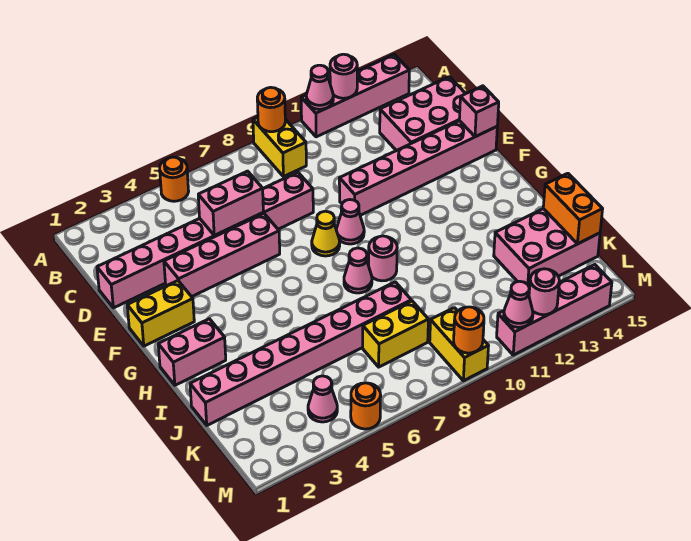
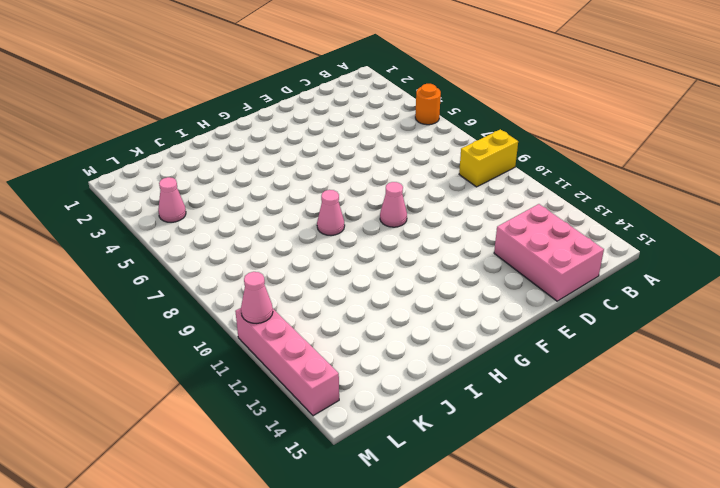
none -> pink 1x4 brick [301,55,409,137]
none -> pink 1x8 brick [97,172,313,308]
none -> pink 1x4 brick [164,214,280,297]

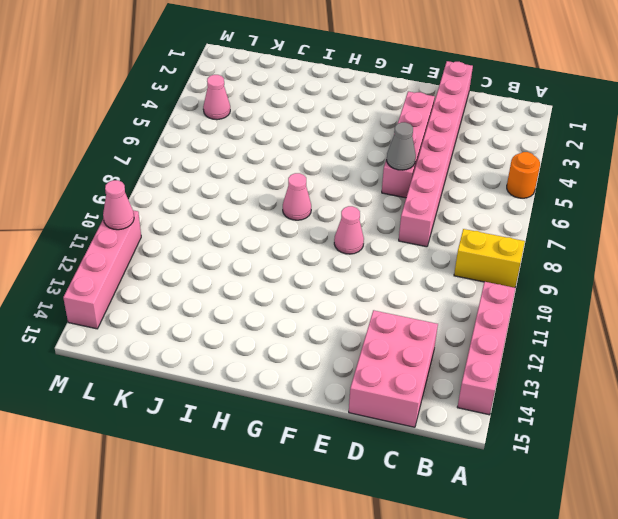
grey 1x1 cone [387,122,416,170] -> none
none -> pink 1x6 brick [339,121,497,215]
none -> yellow 1x2 brick [127,281,194,346]
none -> yellow 1x1 cone [312,211,340,256]

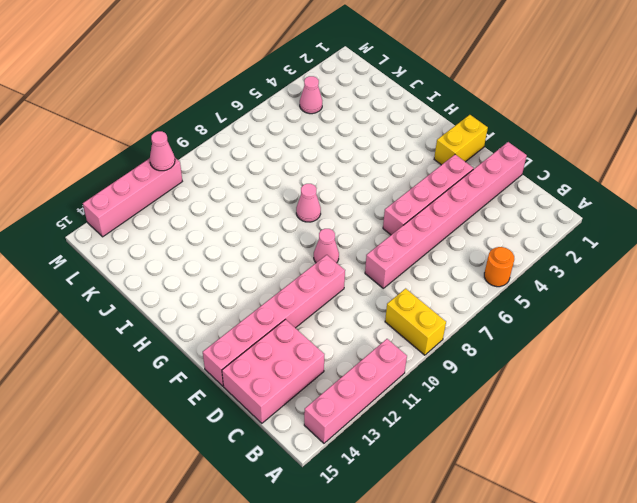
none -> yellow 1x1 cone [312,211,340,256]
none -> pink 1x2 brick [158,319,226,385]
none -> pink 1x1 round brick [369,236,397,281]

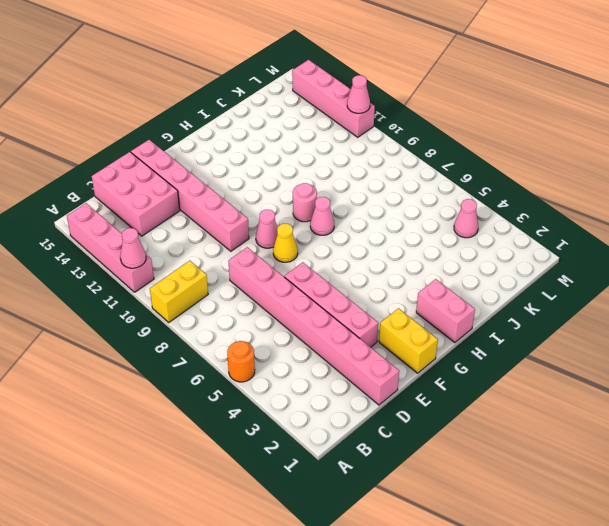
none -> pink 1x8 brick [190,282,411,425]
none -> pink 2x3 brick [494,209,600,289]
none -> yellow 1x2 brick [363,301,428,367]

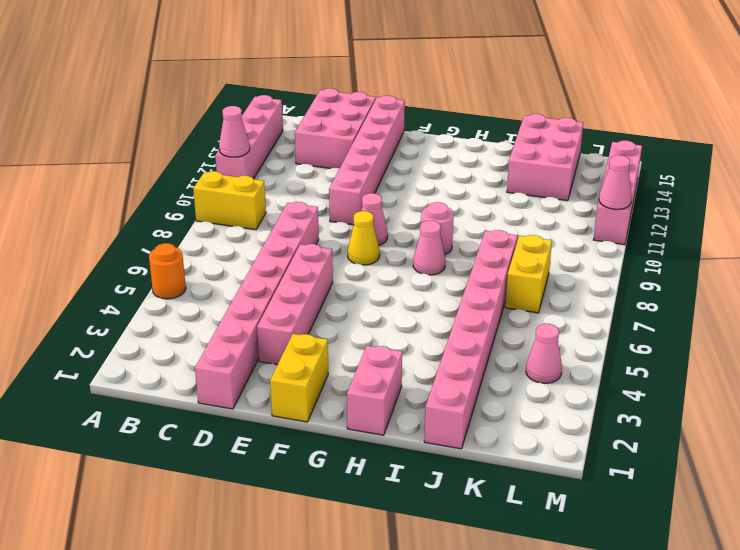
none -> yellow 1x2 brick [430,308,488,381]
none -> orange 1x1 round brick [351,383,381,429]
none -> orange 1x1 round brick [257,87,285,132]

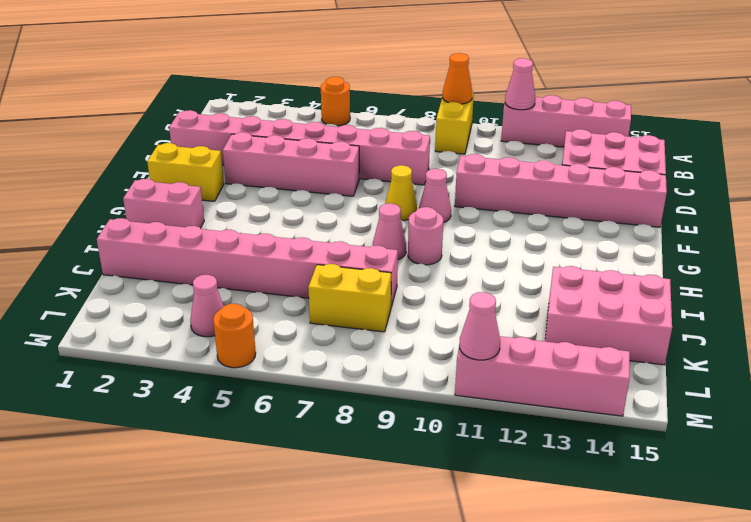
orange 1x1 cone [443,53,473,104] -> orange 1x1 round brick [257,87,285,132]
none -> yellow 1x2 brick [430,308,488,381]
none -> pink 1x1 round brick [330,54,357,98]
none -> pink 1x2 brick [198,171,263,235]

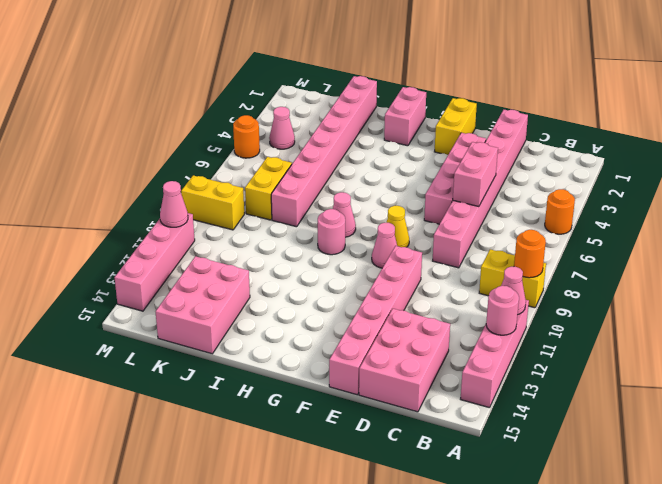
none -> pink 1x1 brick [459,86,499,137]
none -> orange 1x2 brick [543,173,603,244]
none -> orange 1x1 round brick [454,307,484,353]

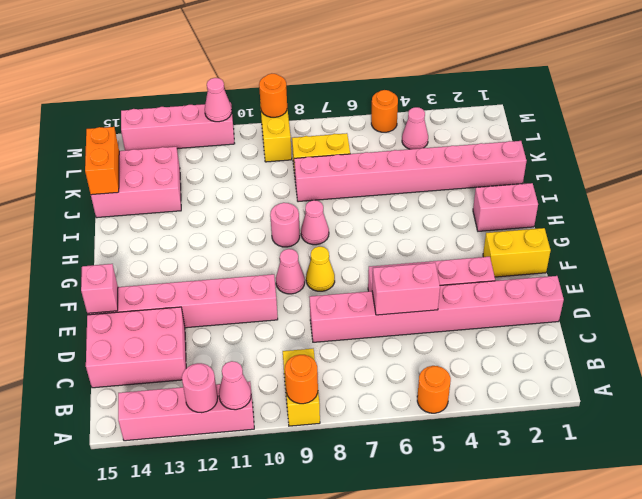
none -> pink 1x1 round brick [529,269,559,315]

